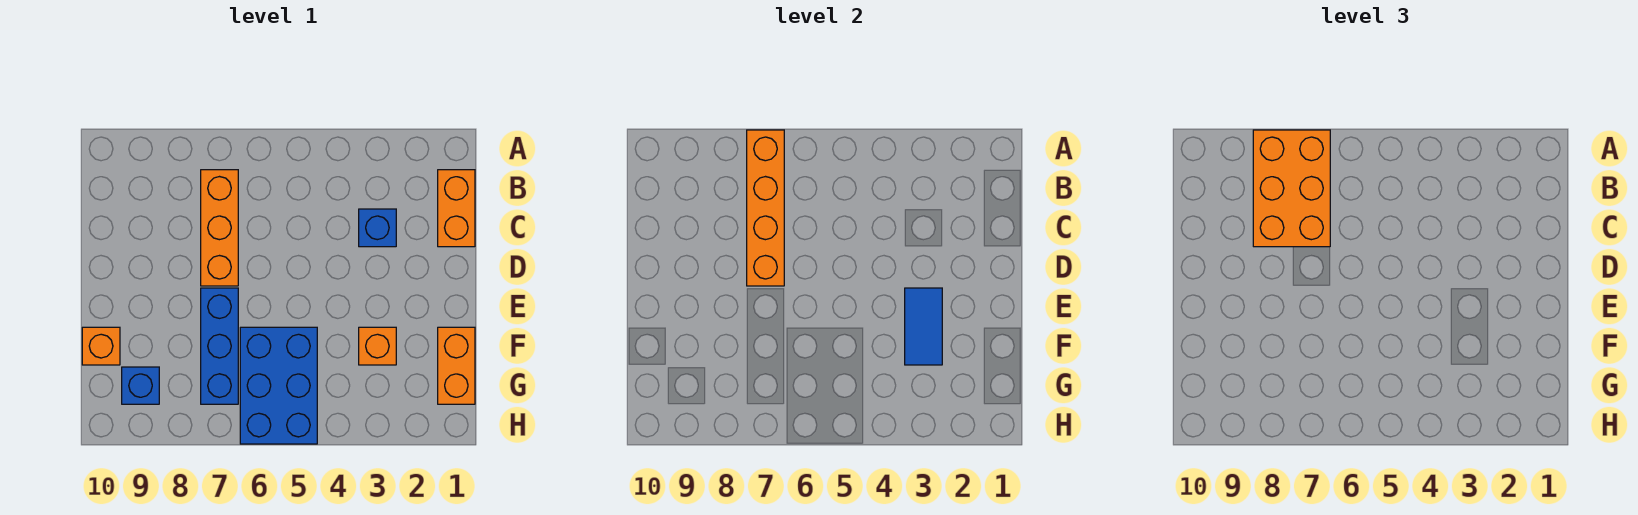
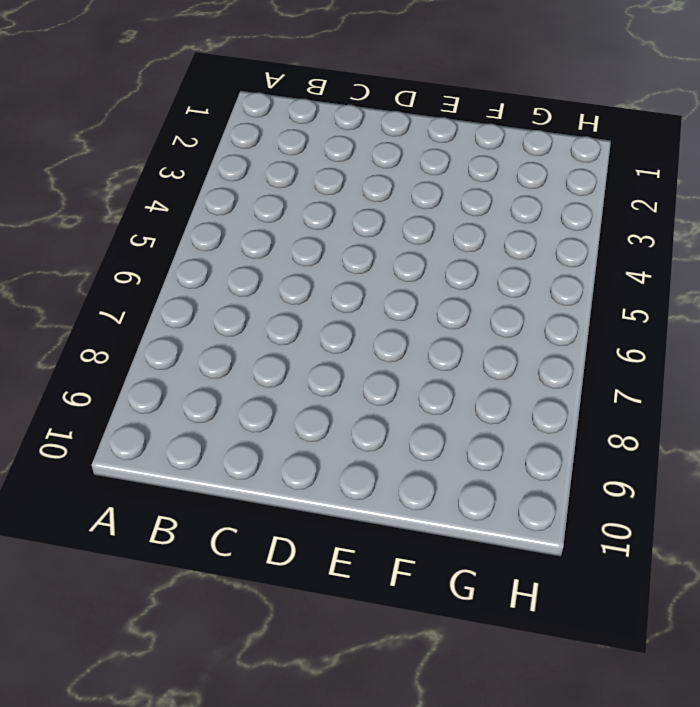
none -> orange 1x2 brick [438,170,475,247]
none -> orange 1x3 brick [201,170,238,286]
none -> blue 1x1 brick [359,209,396,247]

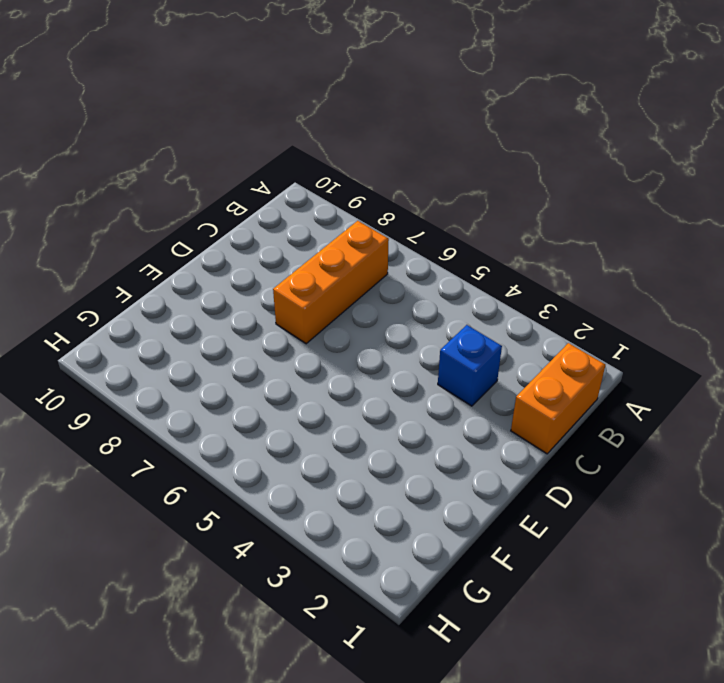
none -> blue 1x3 brick [201,288,238,404]
none -> orange 1x2 brick [438,327,475,404]
none -> orange 1x1 brick [359,327,396,365]

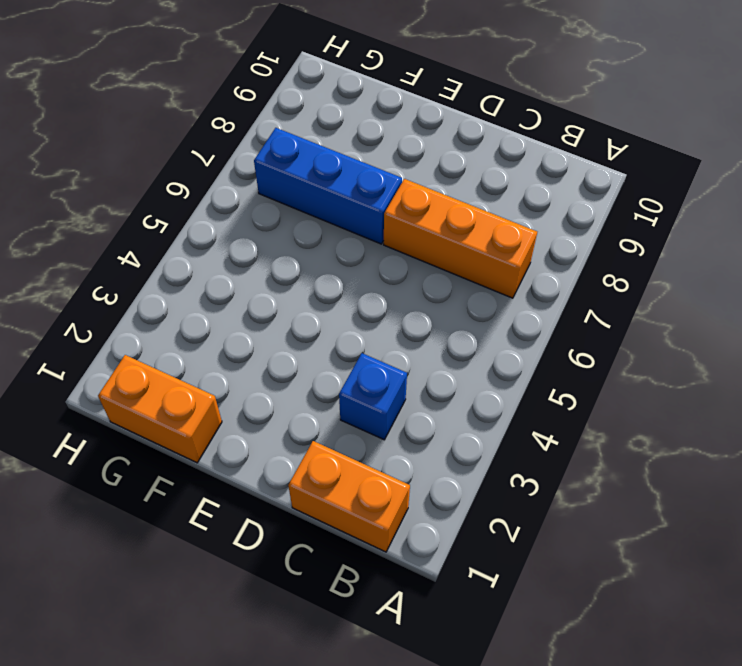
none -> orange 1x1 brick [359,327,396,365]
none -> blue 2x3 brick [240,327,317,444]
none -> orange 1x1 brick [82,327,120,365]

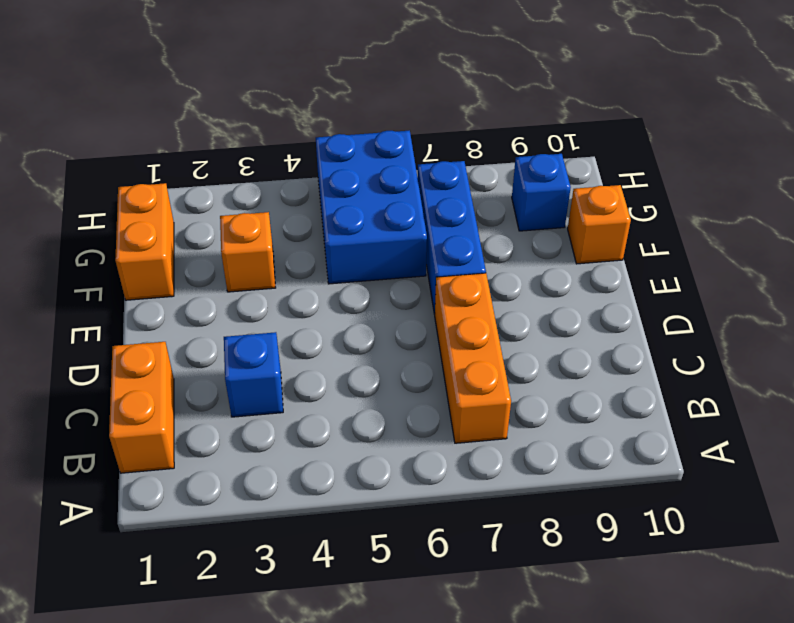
none -> orange 1x4 brick [747,130,784,286]
none -> blue 1x2 tile [905,288,942,365]
none -> orange 2x3 brick [1253,130,1330,247]

